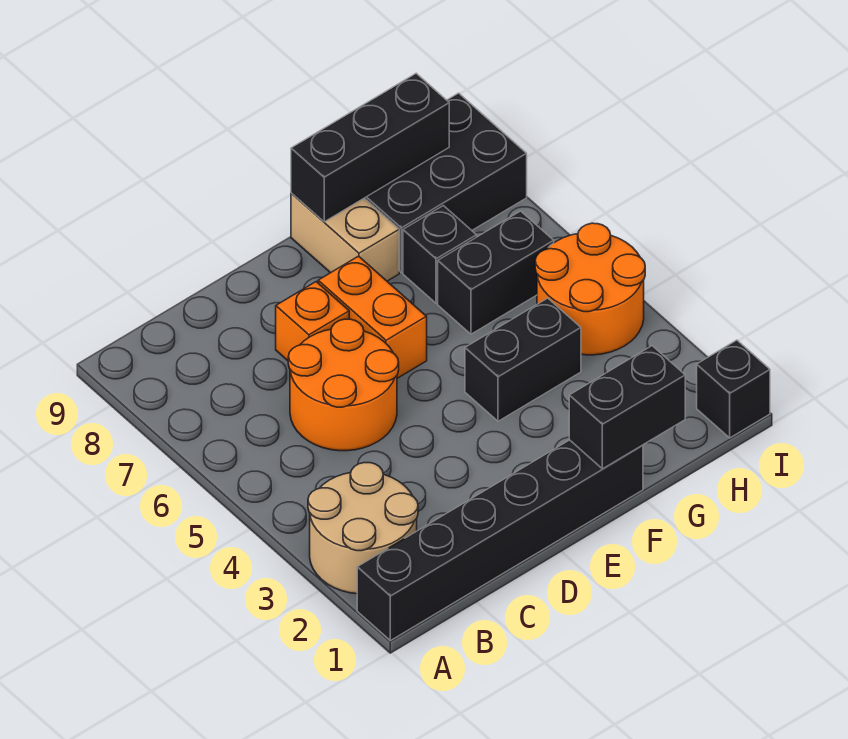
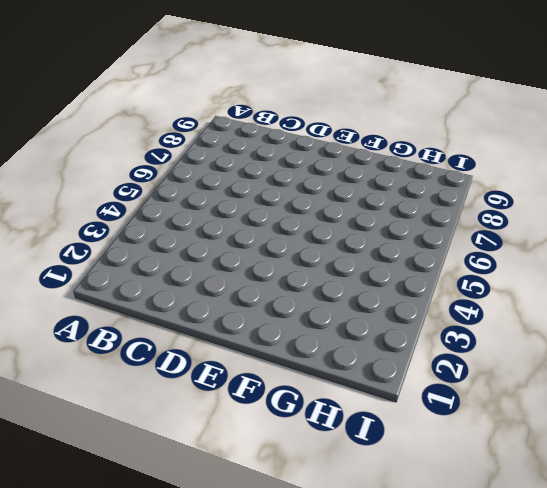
none -> black 1x6 brick [357,440,643,641]
none -> tan 2x2 round brick [308,463,418,594]
none -> orange 2x2 round brick [288,319,399,451]

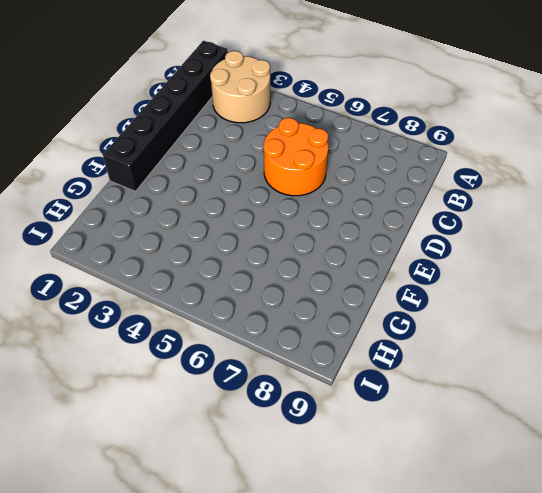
none -> orange 1x1 brick [276,282,349,361]
none -> orange 1x2 brick [318,256,427,378]
none -> black 1x2 brick [465,298,581,421]

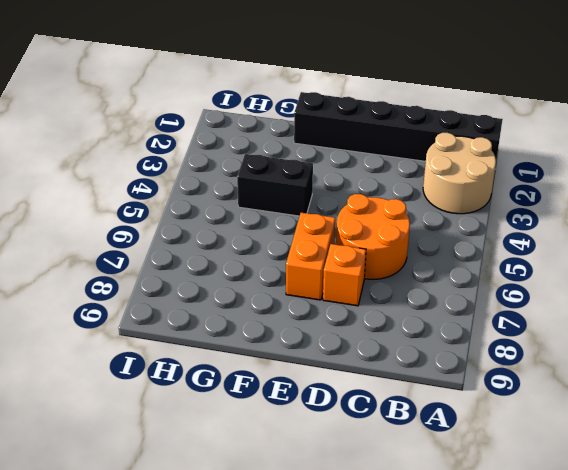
none -> tan 1x2 brick [291,193,399,281]
none -> black 1x2 brick [438,211,554,334]
none -> black 1x1 brick [403,206,477,303]

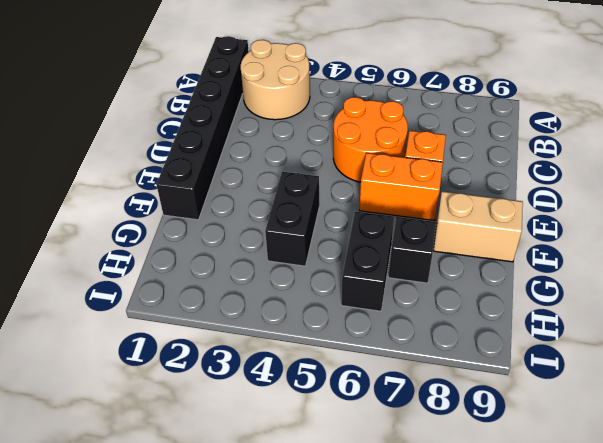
none -> black 2x3 brick [365,93,527,272]
none -> orange 2x2 round brick [535,223,645,355]
none -> black 1x1 brick [697,340,770,438]

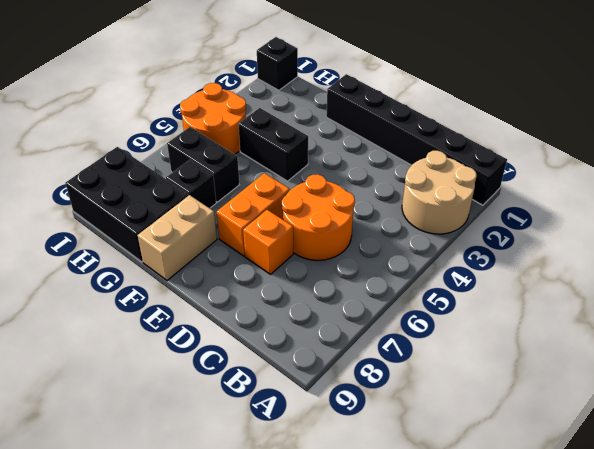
none -> black 1x2 brick [569,346,685,469]
none -> black 1x3 brick [291,73,449,222]

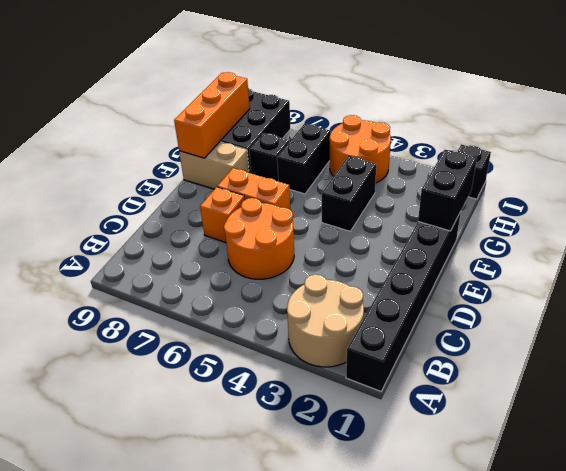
orange 1x3 brick [174,72,250,158] -> black 1x3 brick [291,73,449,222]

